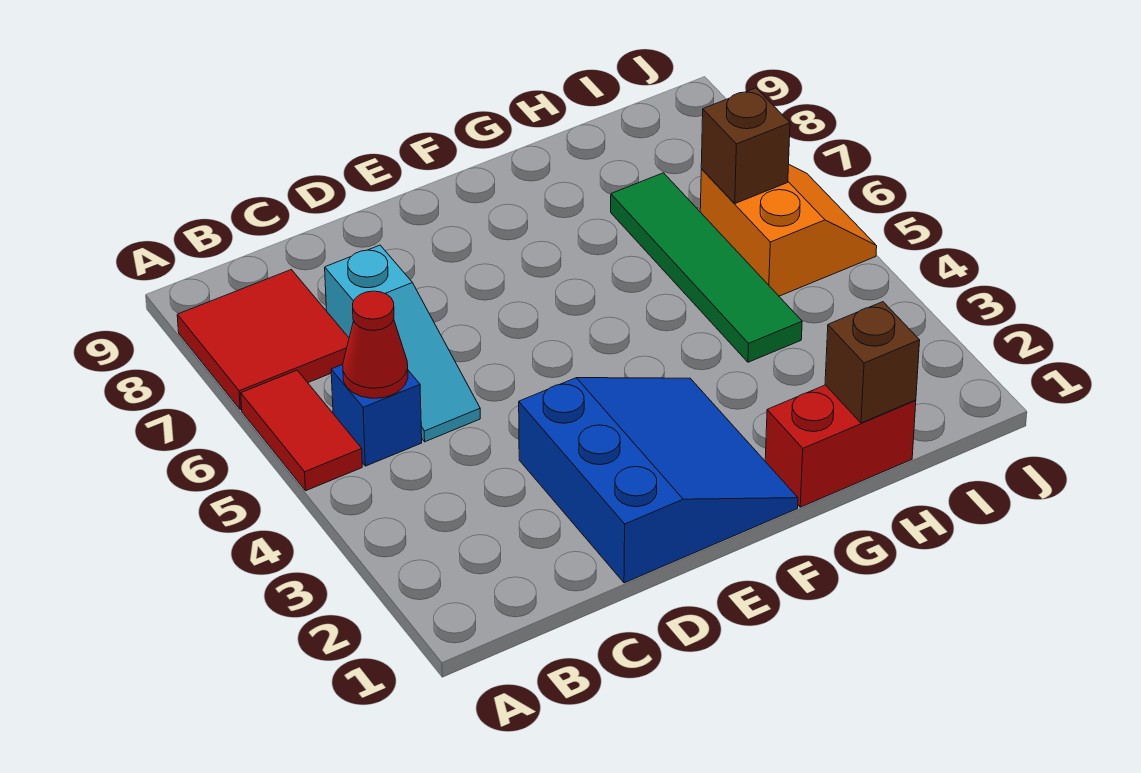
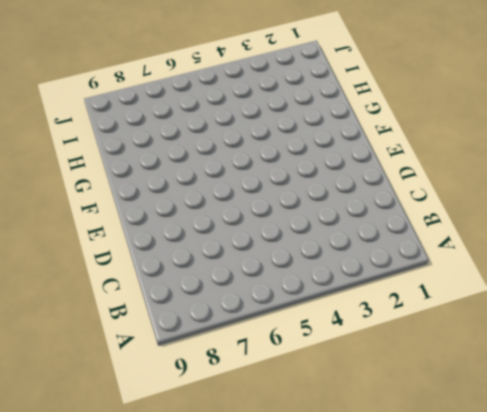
none -> red 1x2 tile [241,370,362,491]
none -> red 2x2 tile [177,270,349,410]

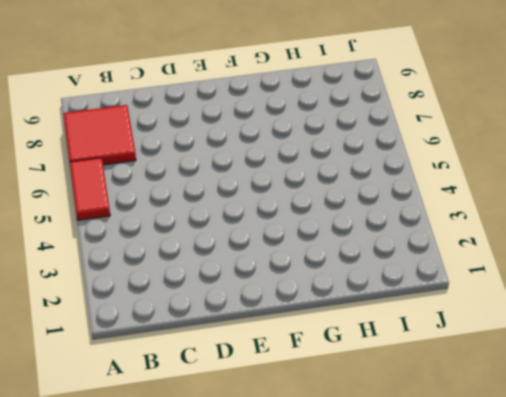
none -> blue 1x1 brick [331,365,422,466]
none -> cyan 1x3 slope [325,245,480,442]

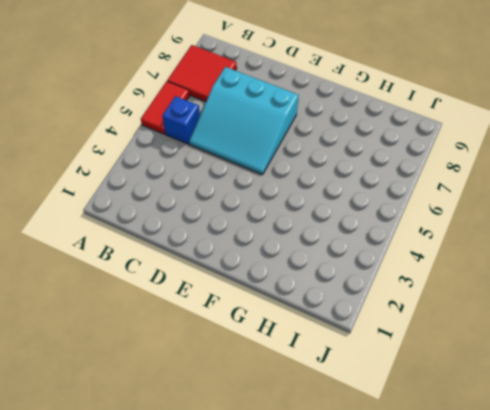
cyan 3x3 slope [189,67,299,175] -> cyan 1x3 slope [325,245,480,442]
none -> blue 3x3 slope [519,378,798,583]
none -> red 1x2 brick [765,385,916,507]

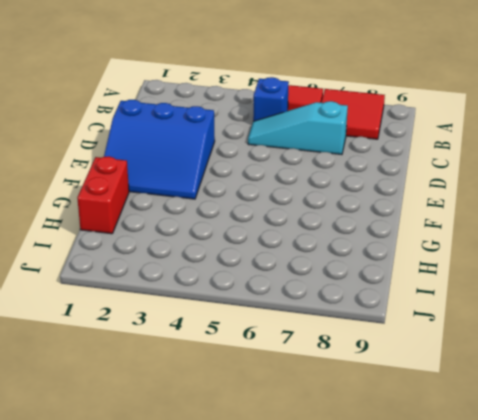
none -> green 1x4 tile [611,173,802,362]
none -> orange 2x2 slope [700,165,877,296]

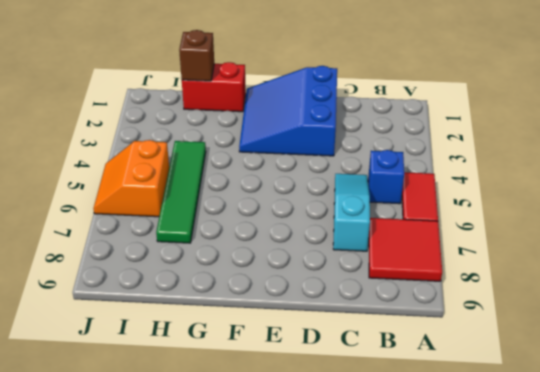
none -> red 1x1 cone [343,291,408,398]
none -> brown 1x1 brick [701,88,790,203]

